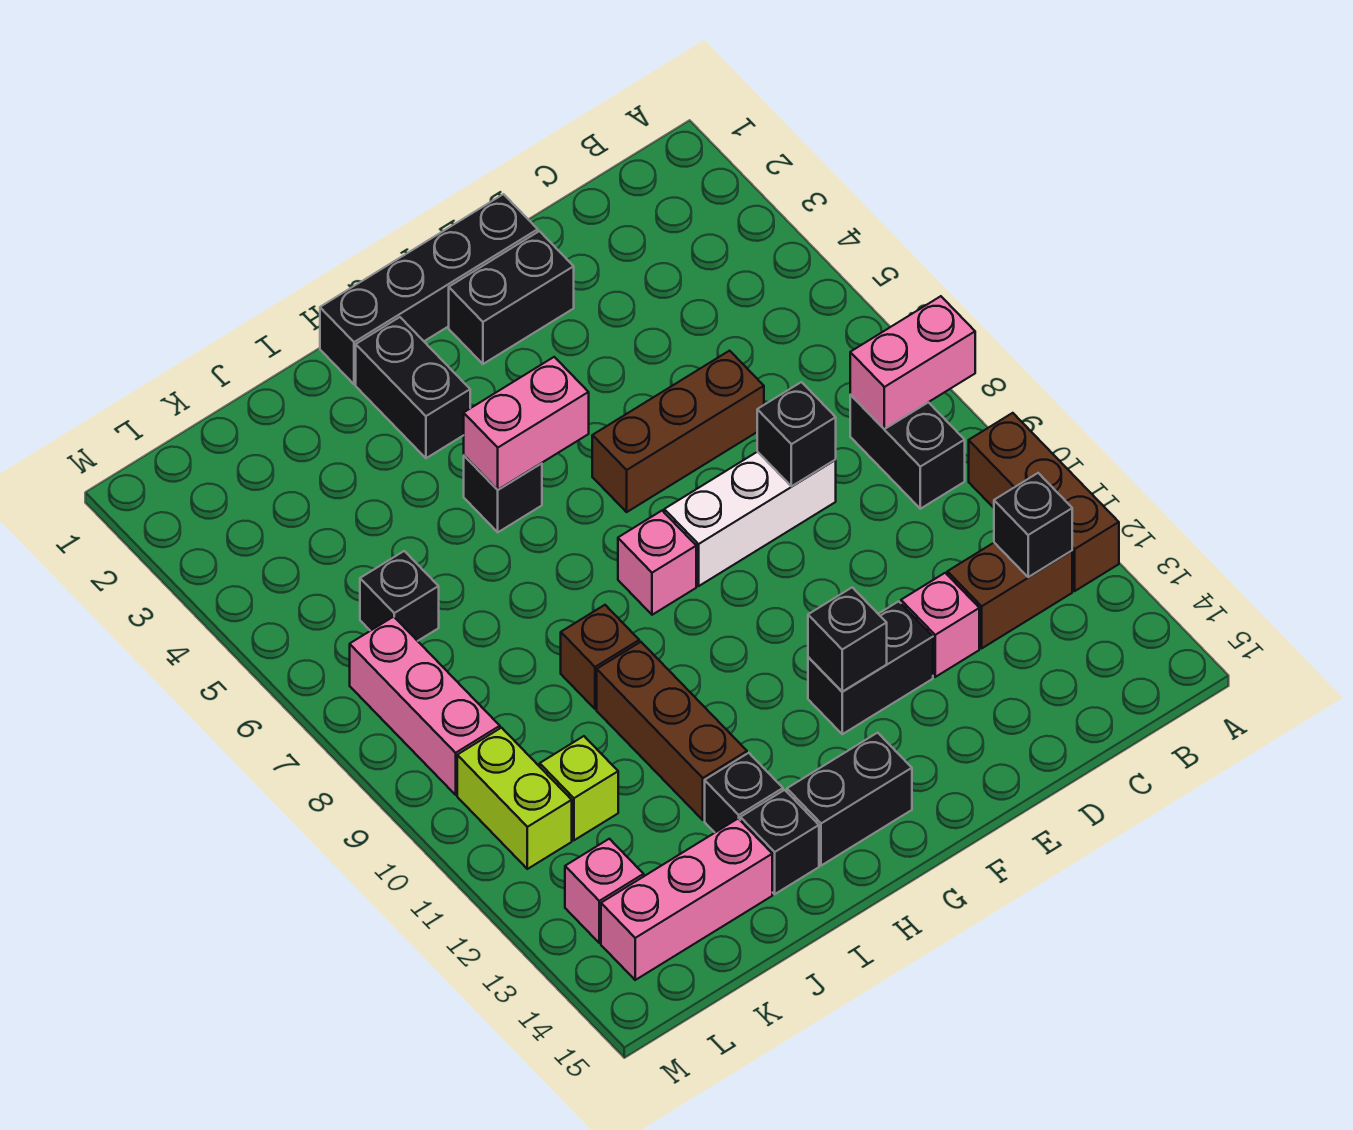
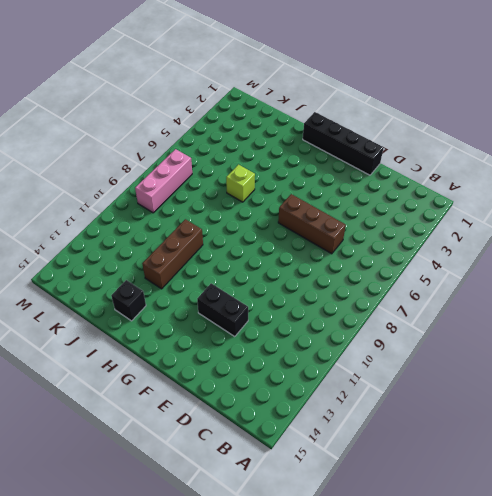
lime 1x1 brick [226,165,255,202] -> lime 1x1 brick moved to [540,736,618,840]
none -> brown 1x3 brick [969,413,1119,591]
none -> black 1x2 brick [850,395,965,509]
none -> brown 1x2 brick [947,543,1072,648]

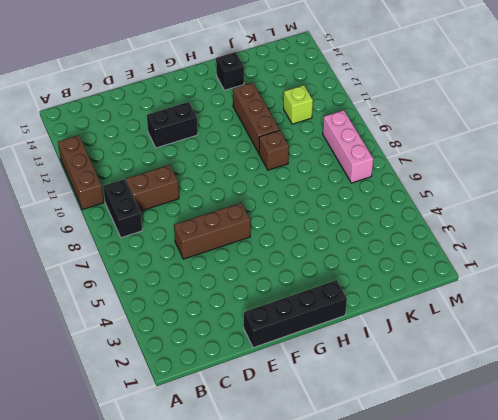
brown 1x2 brick [126,165,179,211] -> brown 1x2 brick moved to [947,543,1072,648]
none -> white 1x3 brick [664,452,836,586]
none -> pink 1x1 brick [901,573,979,677]
none -> black 1x2 brick [449,231,574,364]

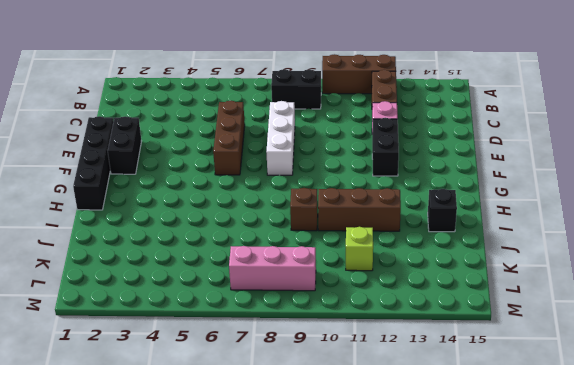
none -> pink 1x1 brick [618,511,696,615]
none -> black 1x2 brick [787,733,912,866]
none -> black 1x2 brick [356,317,470,458]

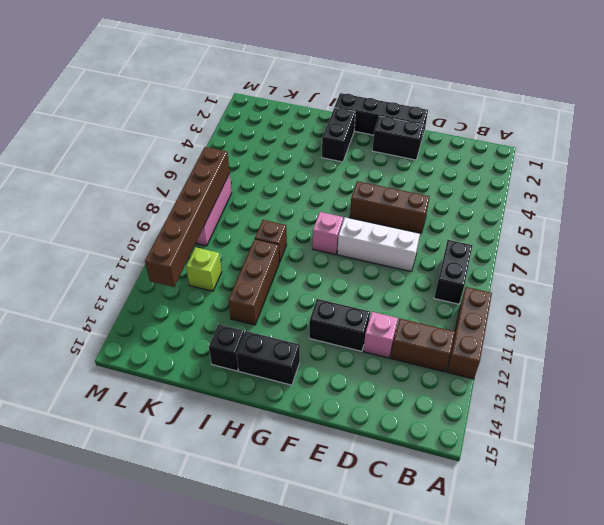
brown 1x6 brick [145,147,230,287] -> none
none -> black 1x1 brick [464,456,542,532]
none -> black 1x1 brick [705,753,783,832]
none -> pink 1x3 brick [601,819,772,980]

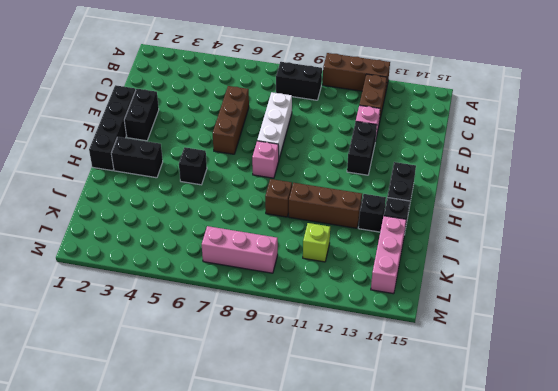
none -> black 1x1 brick [360,551,439,641]
none -> lime 1x2 brick [457,728,572,869]
none -> pink 1x1 brick [565,839,644,943]

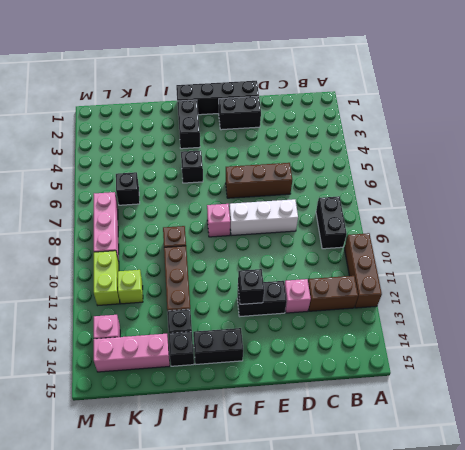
none -> pink 1x2 brick [850,296,975,429]
none -> black 1x1 brick [994,473,1072,577]
none -> black 1x1 brick [757,382,836,486]

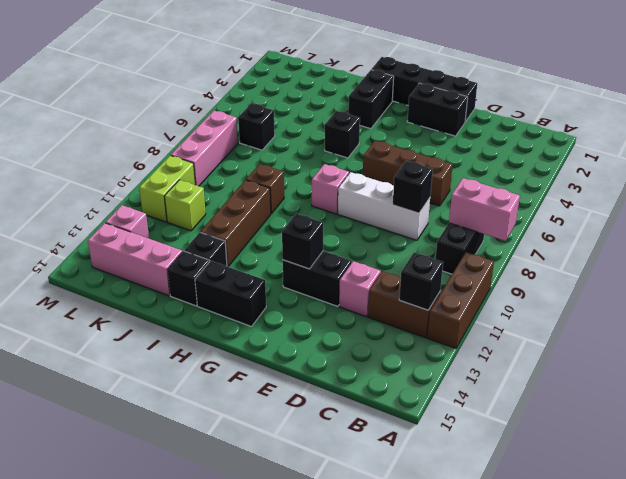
none -> pink 1x2 brick [464,357,589,490]

